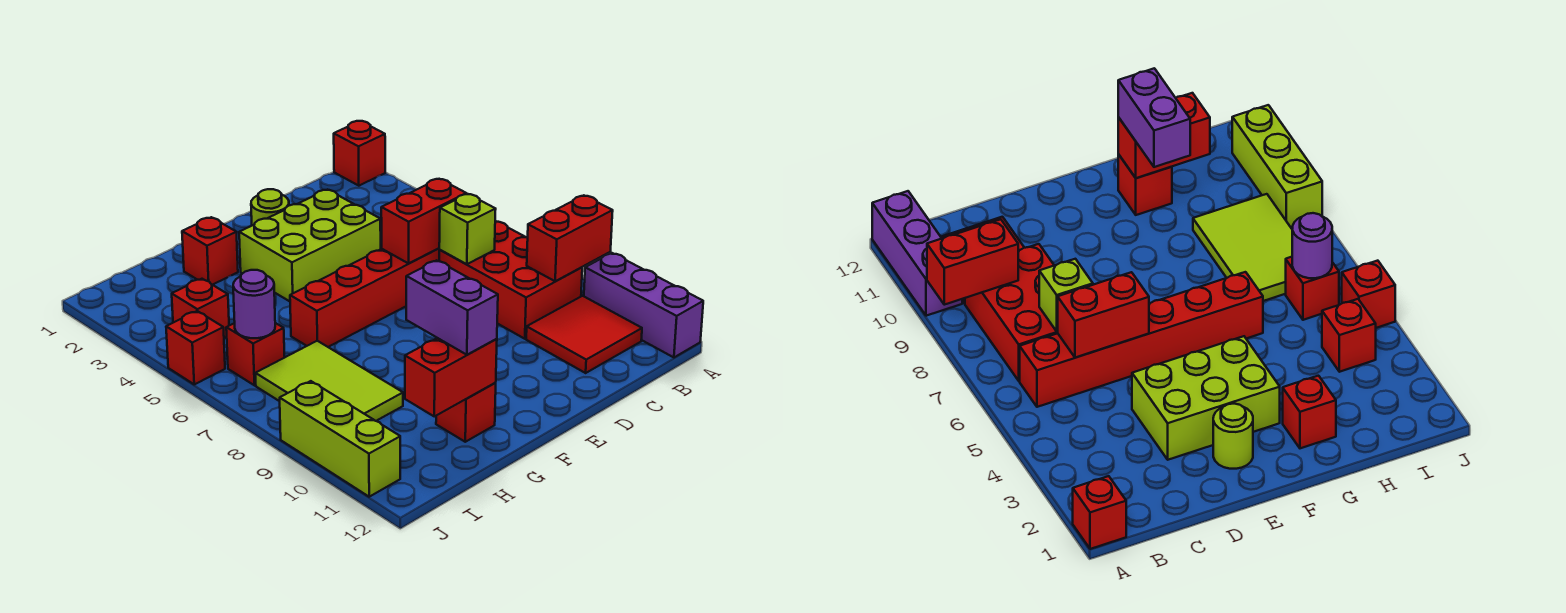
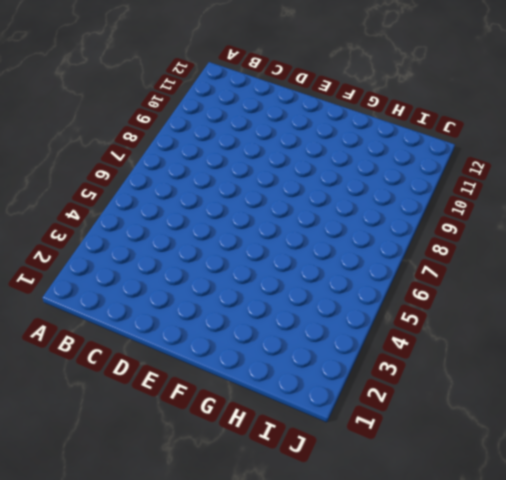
none -> red 1x1 brick [334,121,385,186]
none -> purple 1x3 brick [584,253,703,357]
none -> red 1x6 brick [290,248,440,347]

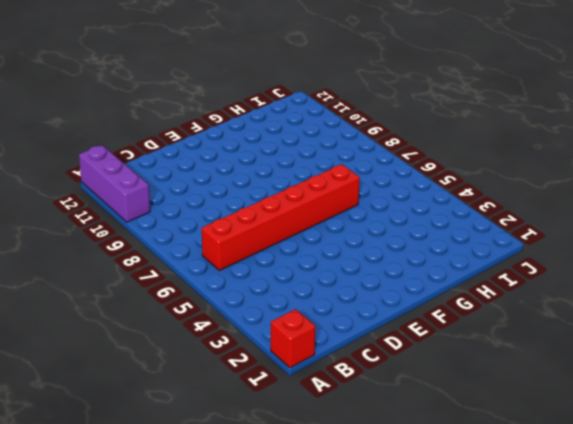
none -> red 2x3 brick [439,221,582,339]
none -> red 2x2 tile [526,296,642,373]
none -> lime 2x3 brick [239,190,381,301]

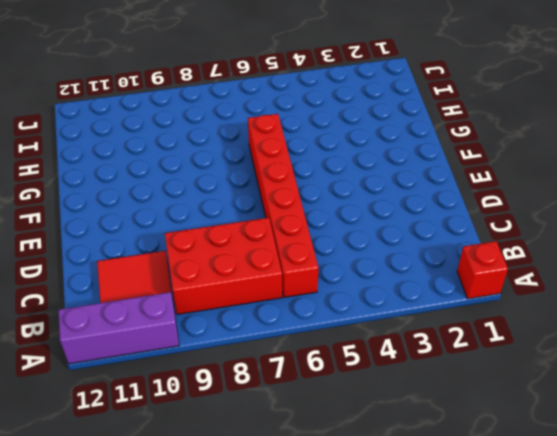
none -> lime 2x3 brick [239,190,381,301]
none -> lime 1x1 round brick [251,189,289,225]
none -> red 1x1 brick [182,217,238,285]

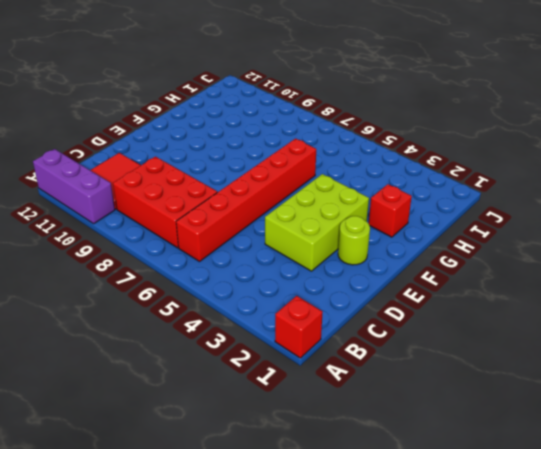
none -> red 1x1 brick [436,383,496,442]
none -> lime 2x3 tile [255,341,403,421]
none -> red 1x1 brick [172,279,229,338]

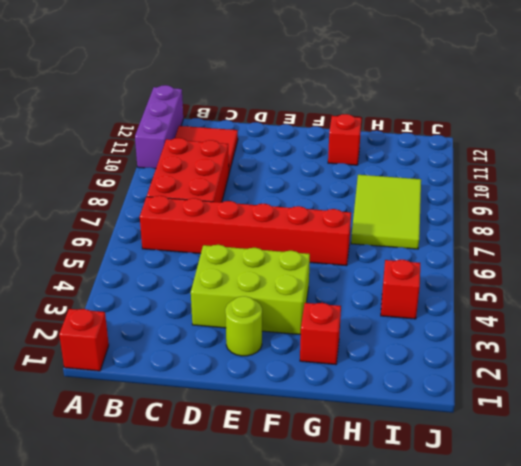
none -> red 1x1 brick [226,323,285,385]
none -> red 1x1 brick [166,311,225,384]
none -> lime 1x3 brick [280,381,400,497]

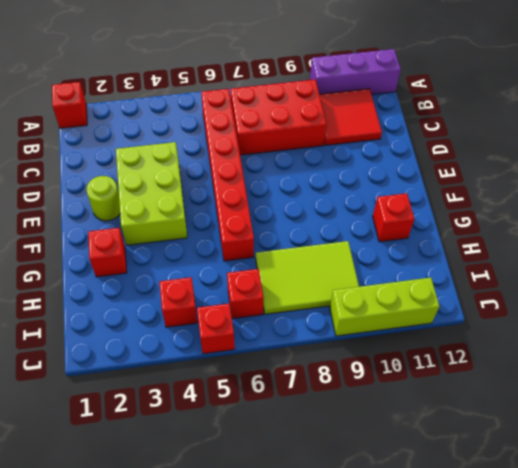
none -> red 1x2 brick [527,195,613,281]
none -> red 1x2 brick [381,179,466,263]
none -> lime 1x1 brick [439,194,496,264]

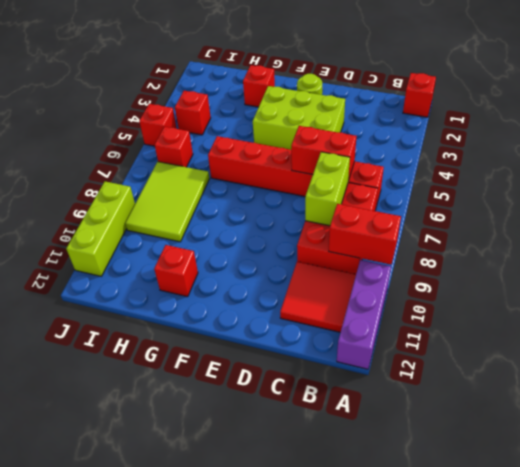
lime 1x2 brick [305,152,350,226] -> lime 1x1 brick [439,194,496,264]
none -> red 1x2 brick [405,338,497,416]
none -> purple 1x1 round brick [233,270,275,338]
none -> purple 1x2 brick [406,260,498,355]

